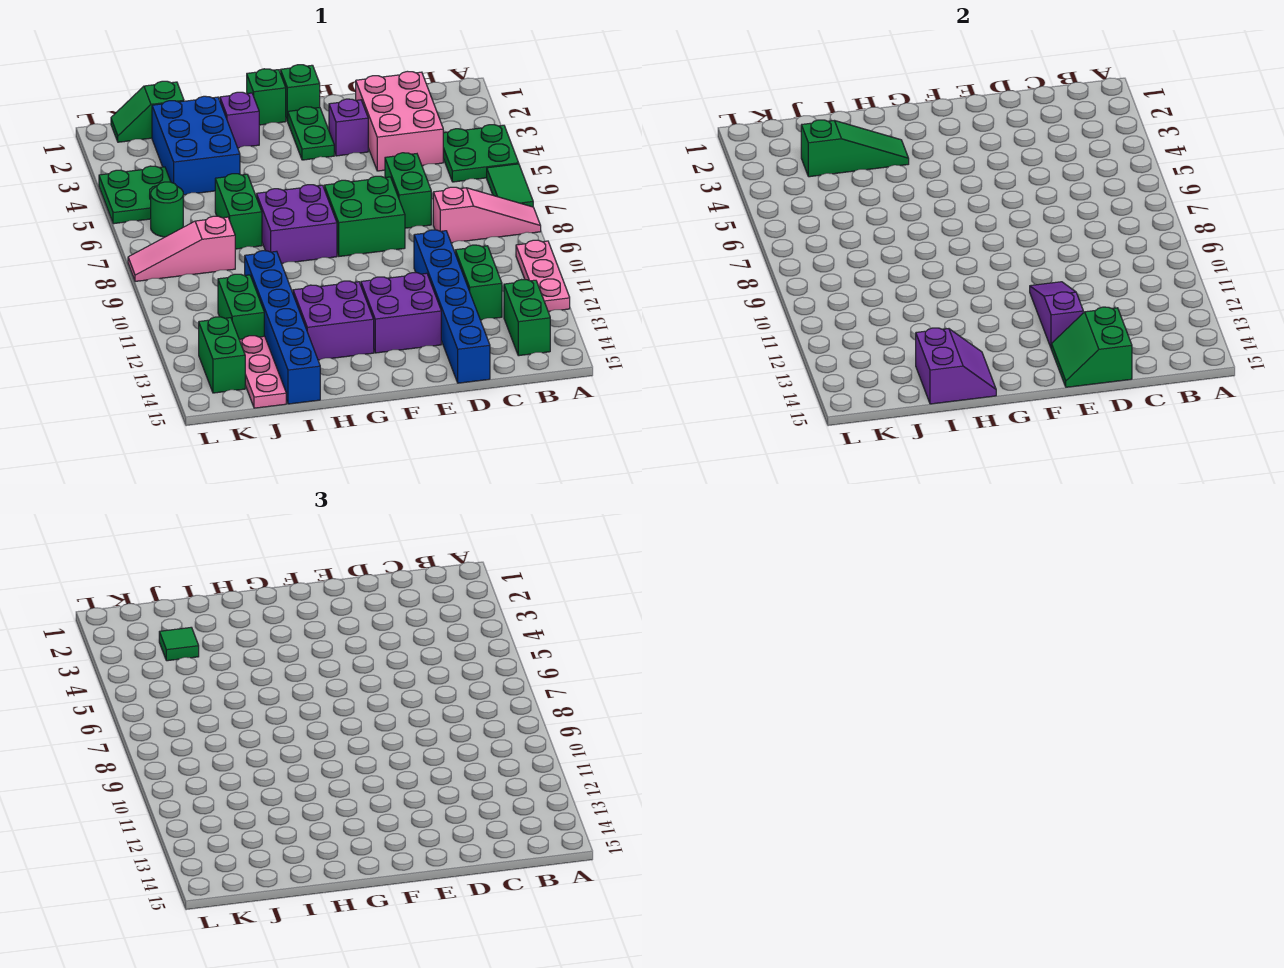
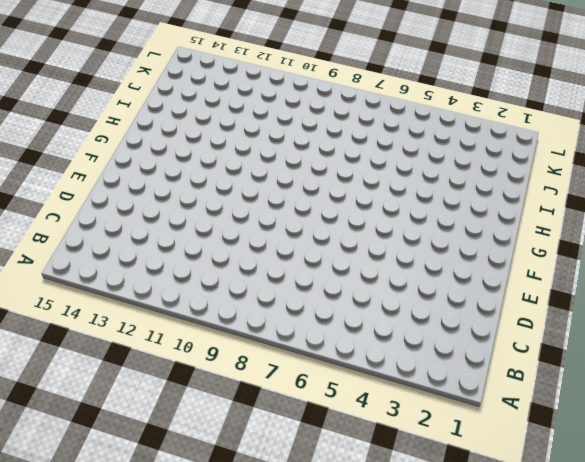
none -> green 2x2 plate [443,125,519,182]
none -> green 1x2 tile [487,164,533,207]
none -> pink 1x3 slope [433,187,541,243]
none -> pink 1x3 plate [516,240,570,312]

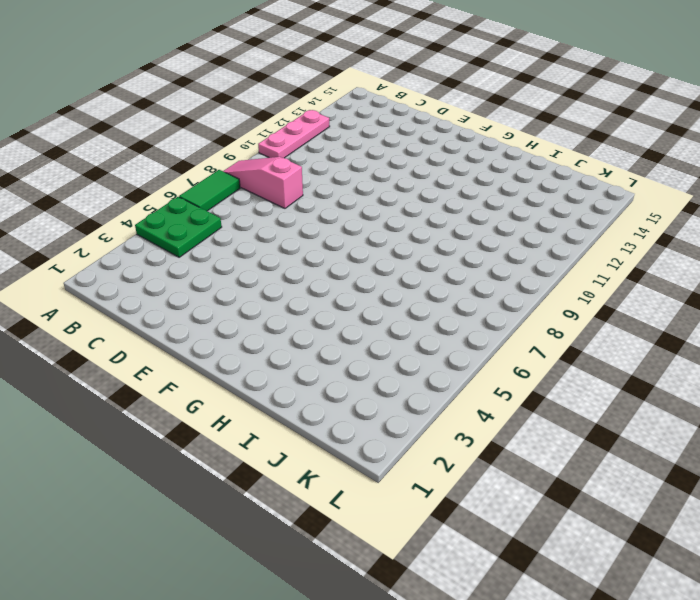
none -> green 1x2 brick [504,280,550,356]
none -> pink 2x3 brick [356,71,443,171]
none -> green 1x2 brick [455,245,502,320]
none -> green 1x2 brick [385,153,431,228]

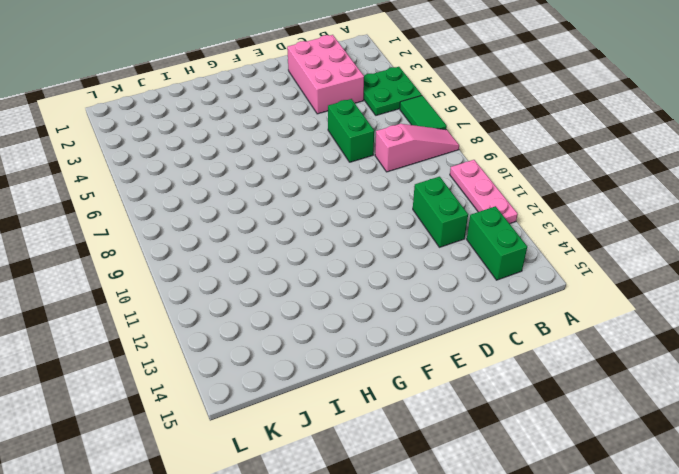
none -> blue 1x6 brick [414,230,490,383]
none -> purple 1x1 brick [329,99,368,156]
none -> green 2x2 brick [324,176,405,256]
none -> purple 2x2 brick [361,273,441,353]

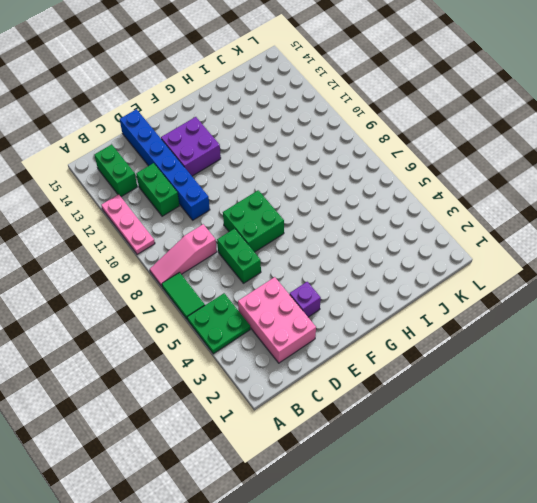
none -> green 1x1 brick [280,65,320,121]
none -> green 1x2 plate [288,107,334,160]
none -> green 1x1 brick [247,69,286,125]
none -> purple 2x2 brick [257,185,337,264]

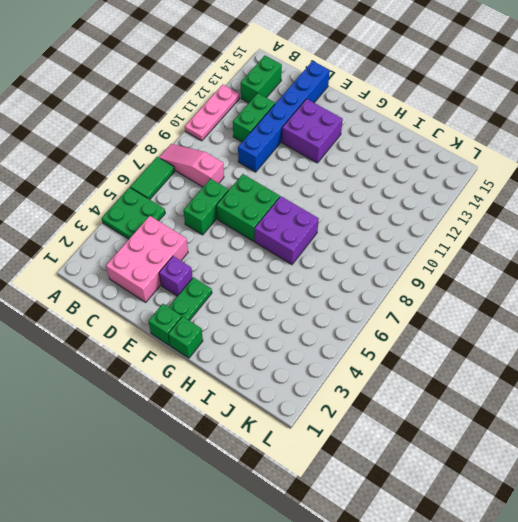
none -> purple 2x2 brick [293,281,374,360]
none -> purple 1x1 brick [220,92,259,148]
none -> blue 2x3 brick [152,96,240,195]
none -> green 1x2 brick [215,174,262,249]

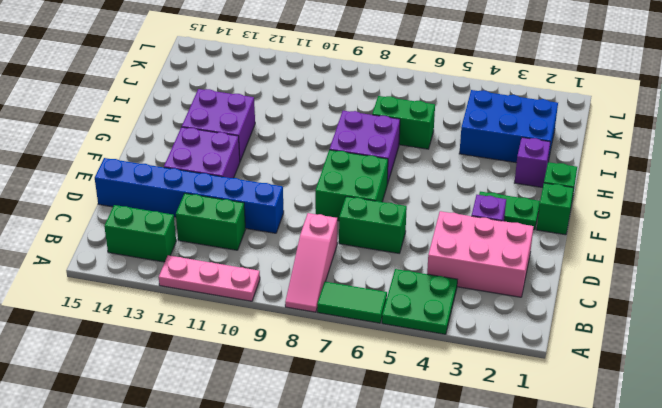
none -> blue 1x6 brick [245,251,320,404]
none -> green 1x2 slope [111,81,184,142]
none -> pink 1x3 slope [128,216,235,281]
none -> green 1x2 brick [218,274,264,339]

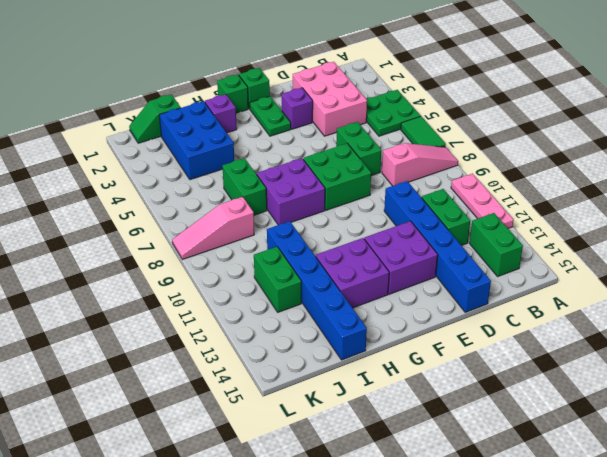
none -> pink 1x3 plate [239,336,286,408]
none -> green 2x2 plate [99,166,171,224]
none -> green 1x1 round brick [151,182,183,237]
none -> green 1x2 brick [199,317,245,393]

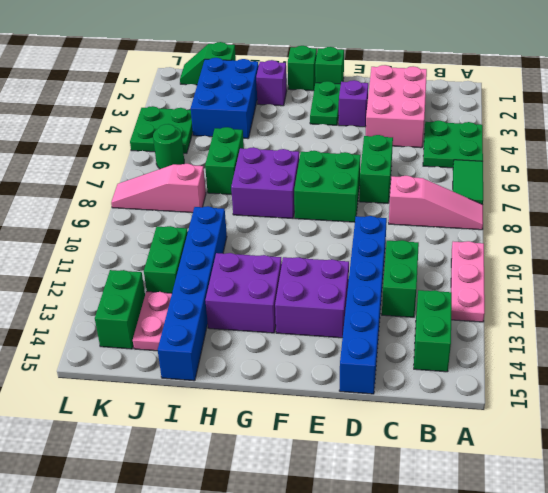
pink 1x2 plate [133,291,172,351] -> pink 1x3 plate [239,336,286,408]
none -> green 2x2 slope [1051,307,1132,387]
none -> purple 1x3 slope [1030,282,1083,347]
none -> green 1x3 slope [801,120,909,177]
none -> purple 2x2 slope [916,328,996,404]

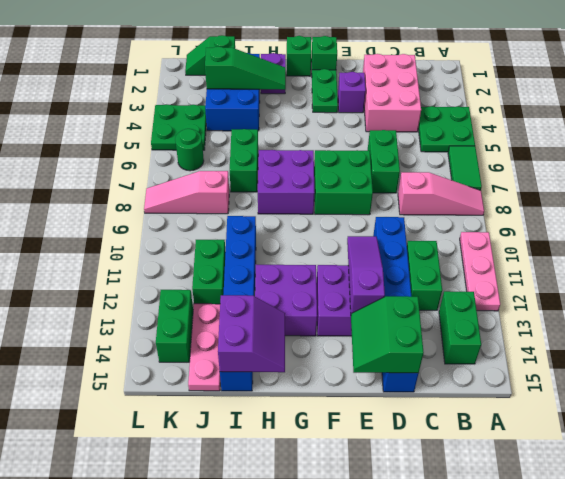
none -> green 1x1 tile [159,627,199,661]

